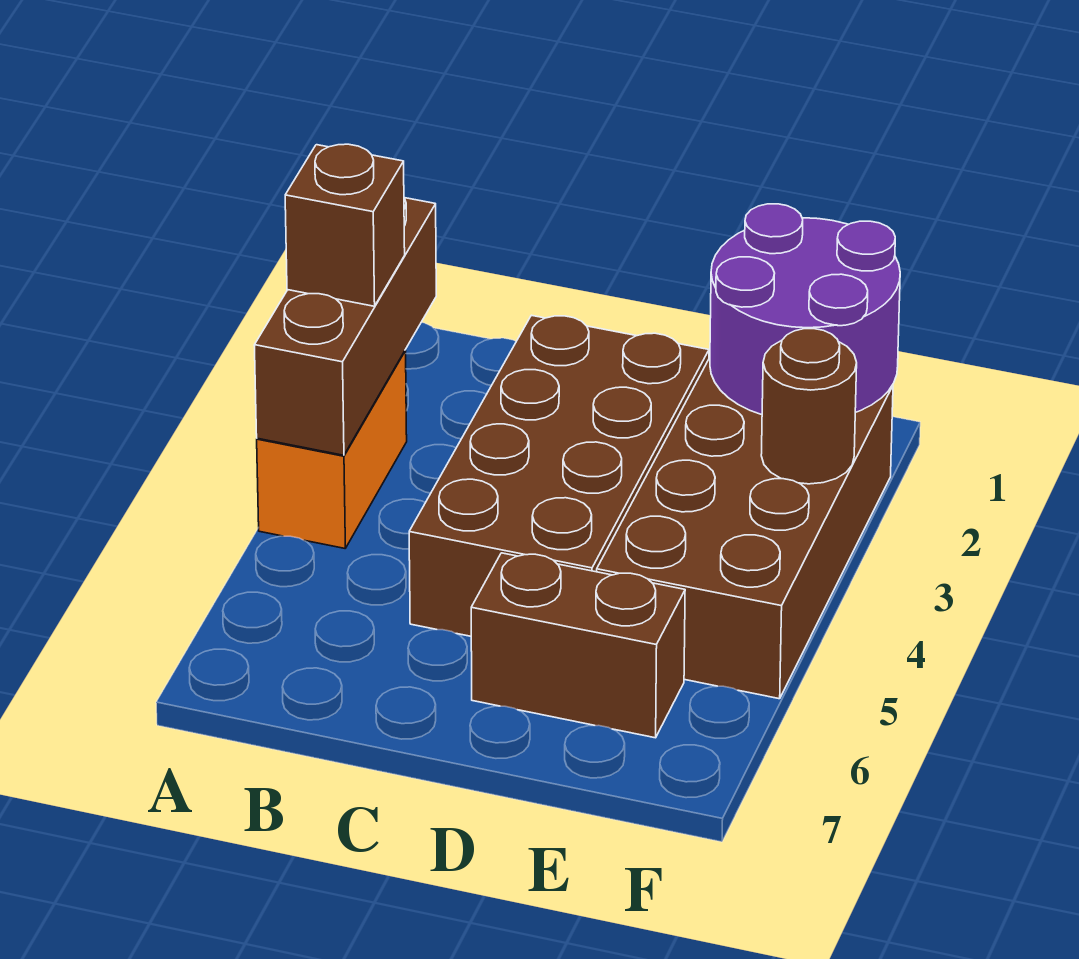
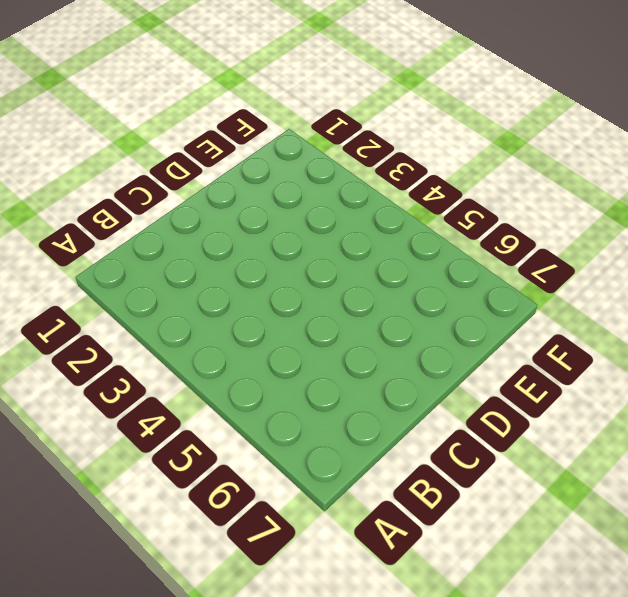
none -> orange 1x2 brick [257,351,407,548]
none -> brown 2x4 brick [409,315,709,636]

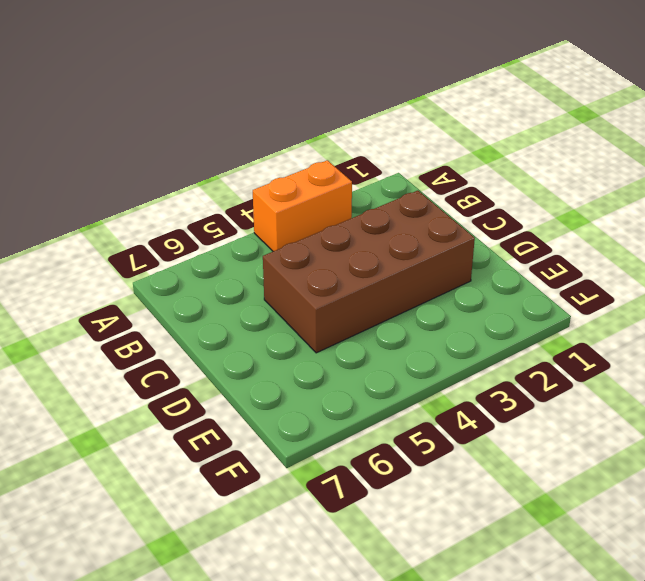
none -> brown 1x2 brick [471,553,685,738]
none -> brown 2x4 brick [597,358,893,699]

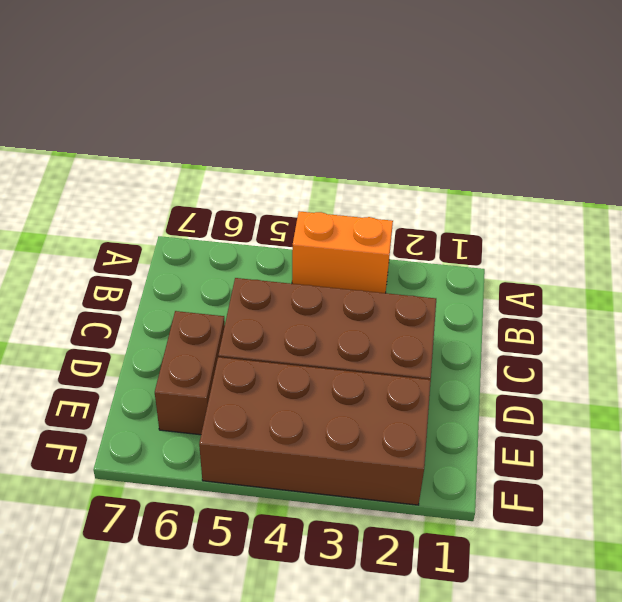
none -> brown 1x3 brick [254,198,436,455]
none -> purple 2x2 round brick [710,204,900,415]

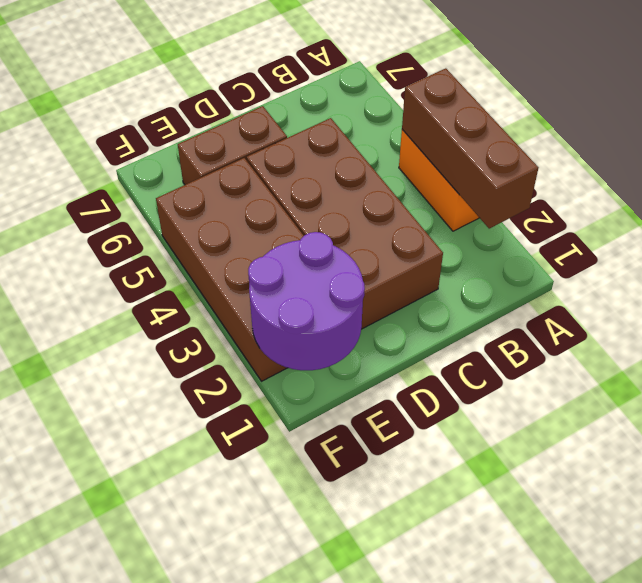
none -> brown 1x1 round brick [761,329,857,484]
none -> brown 1x1 brick [285,144,405,306]

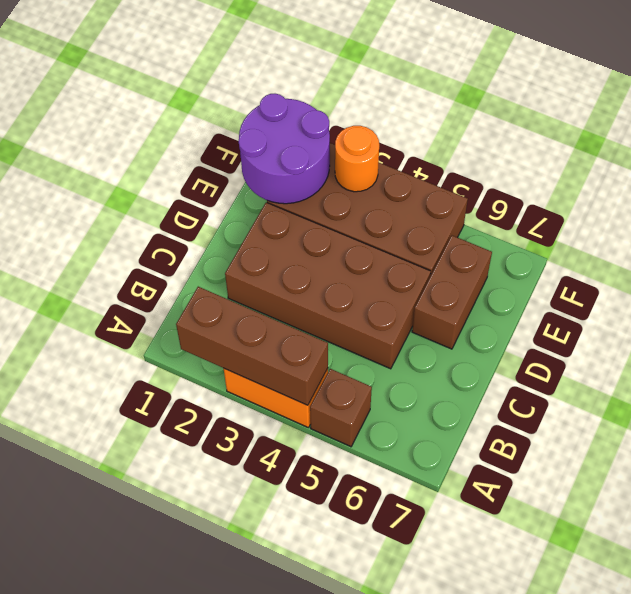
brown 1x1 brick [310,369,372,447] -> brown 1x1 brick moved to [285,144,405,306]
orange 1x1 round brick [335,126,379,192] -> brown 1x1 round brick [761,329,857,484]

